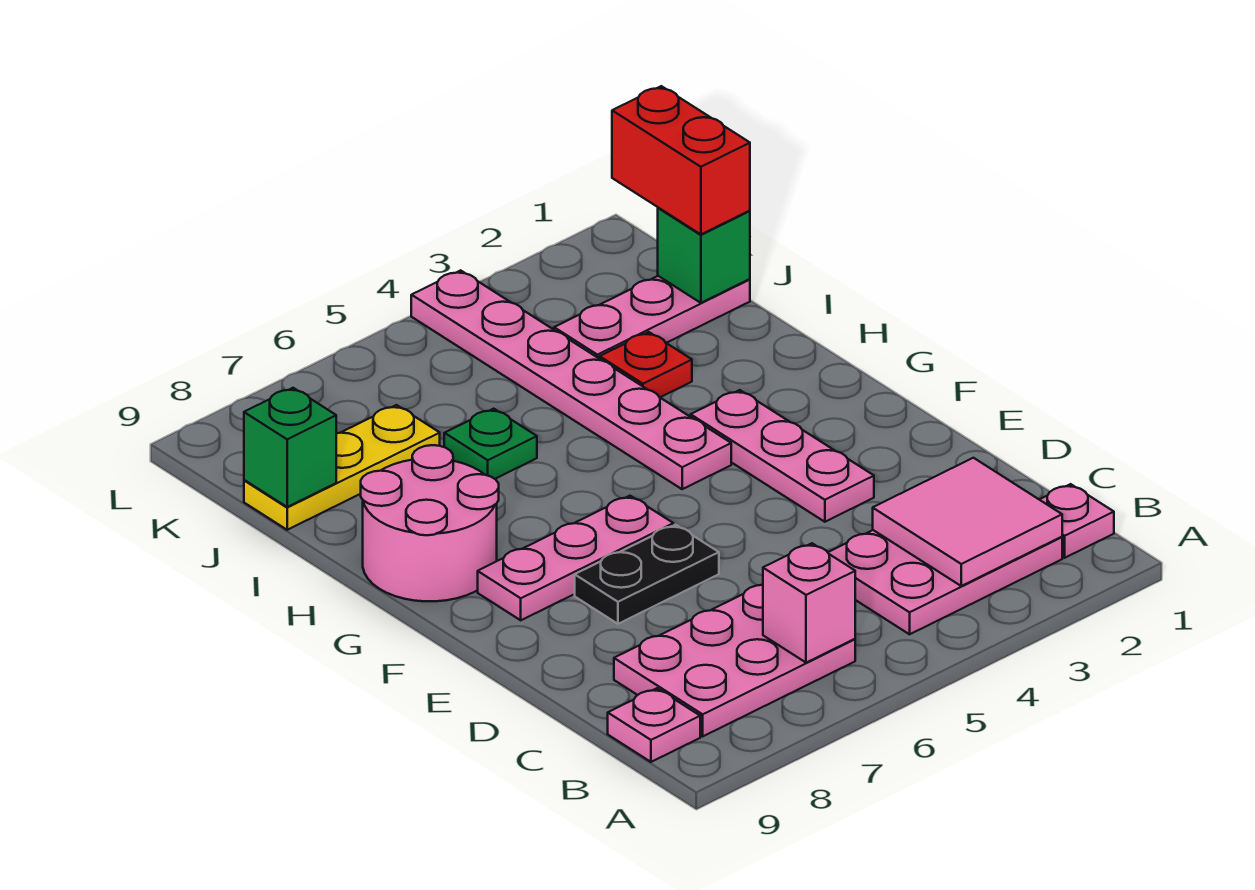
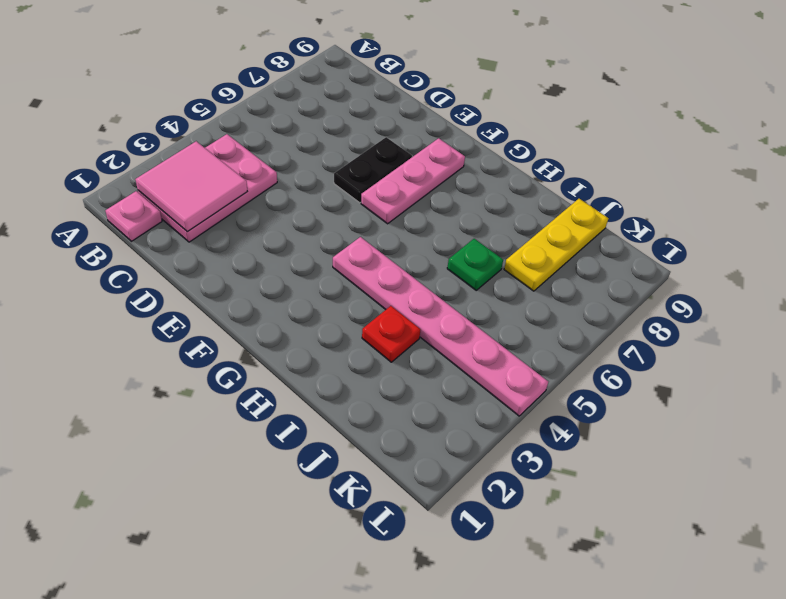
none -> pink 2x3 plate [614,585,855,736]
none -> pink 1x1 plate [608,688,700,762]
none -> pink 1x3 plate [691,390,874,522]

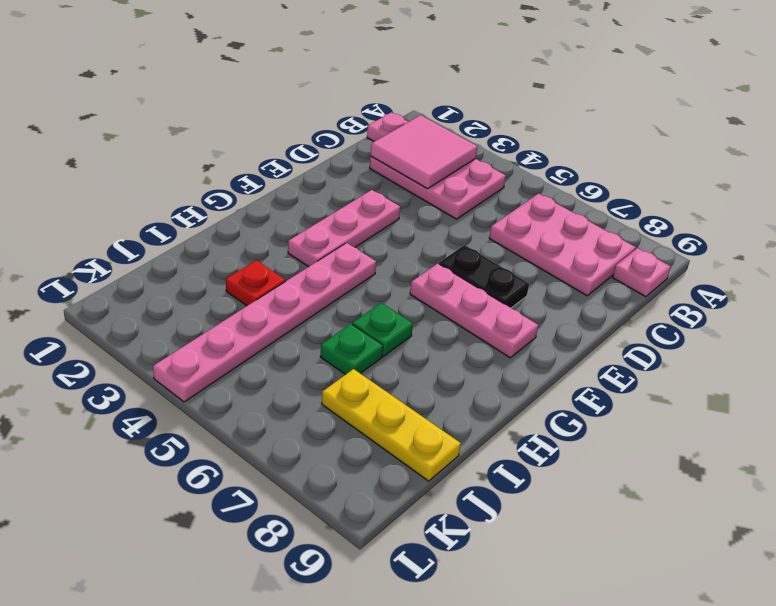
green 1x1 plate [352,303,413,356] -> none
none -> pink 2x2 round brick [361,445,499,601]
none -> pink 1x3 plate [554,276,750,359]
none -> pink 1x1 brick [763,543,855,663]

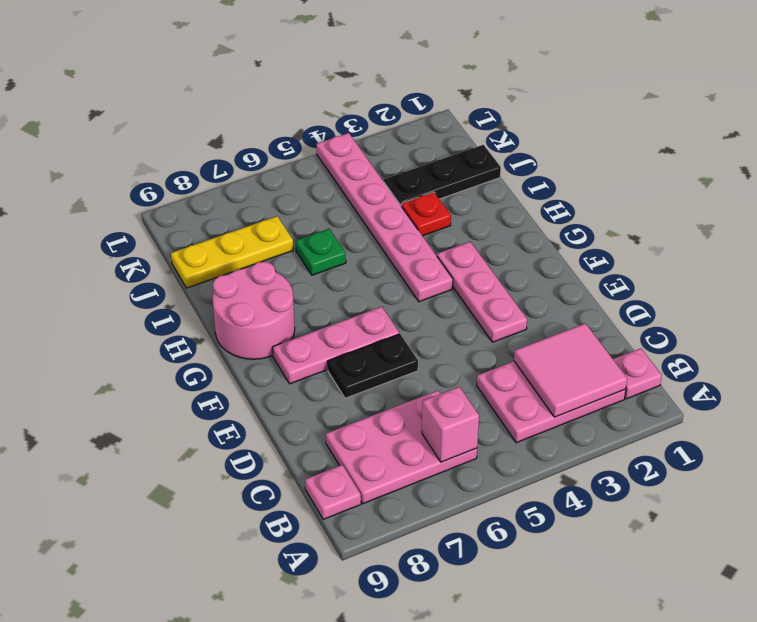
black 1x3 plate [384,145,501,205] -> pink 1x3 plate [554,276,750,359]
none -> green 1x1 brick [658,208,750,303]
none -> green 1x1 brick [244,388,336,507]
none -> red 1x2 brick [612,86,750,234]

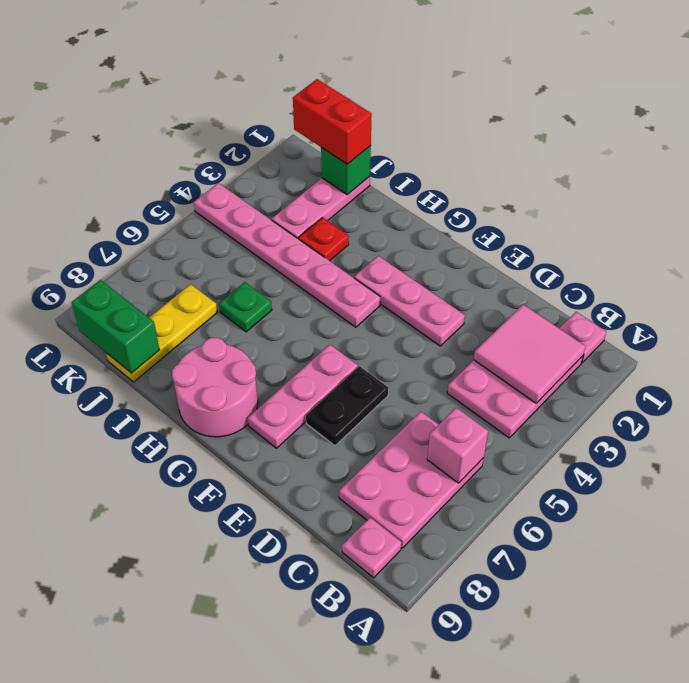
green 1x2 brick [72,280,160,373] -> green 1x1 brick [244,388,336,507]

